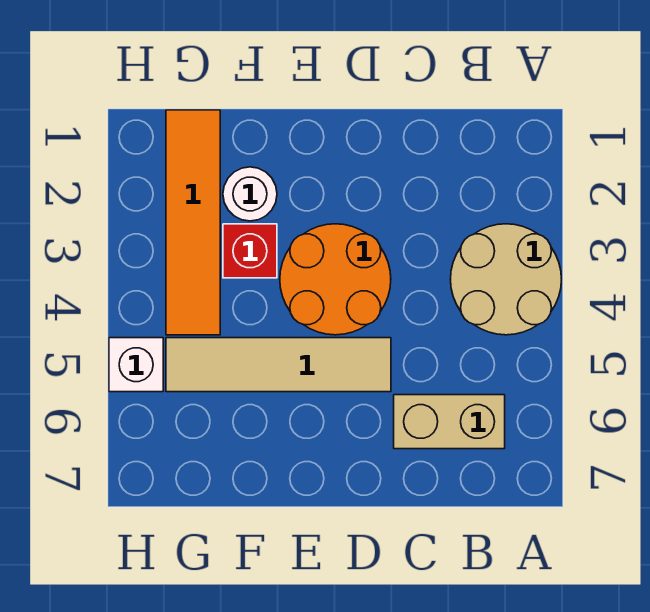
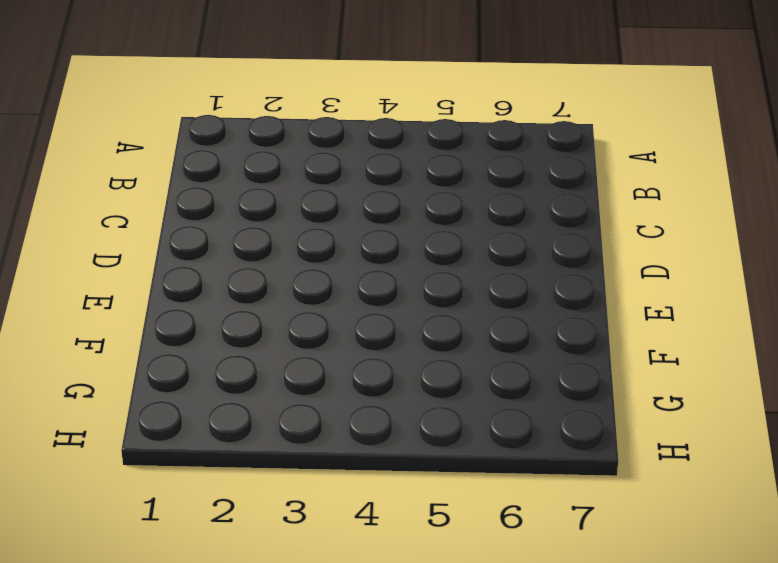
none -> tan 2x2 round brick [451,224,562,335]
none -> tan 1x2 brick [394,395,505,449]

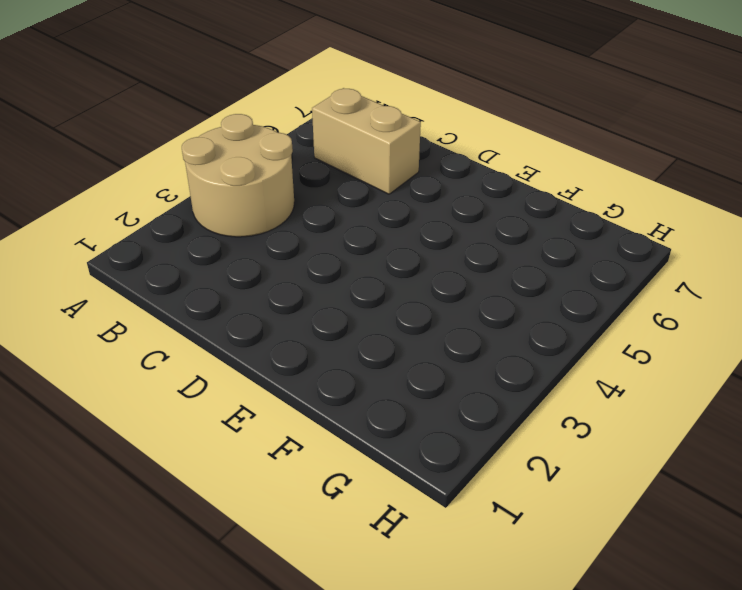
none -> orange 2x2 round brick [280,224,391,335]
none -> tan 1x4 tile [166,338,391,392]

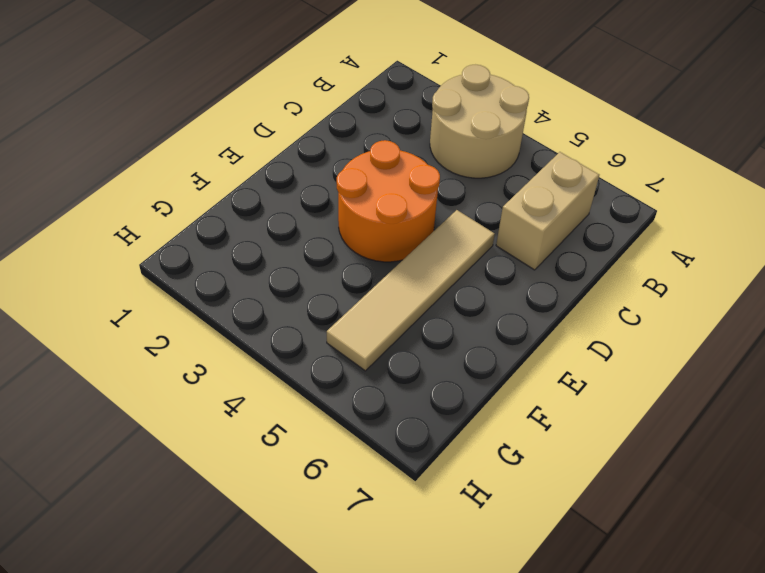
none -> white 1x1 round brick [223,167,277,221]
none -> red 1x1 brick [223,224,277,278]

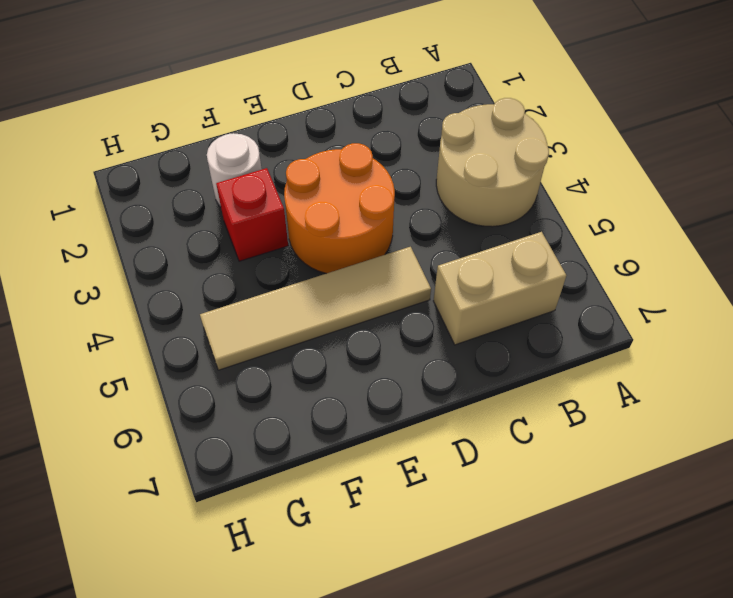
none -> orange 1x4 tile [166,110,220,335]
none -> white 1x1 brick [109,338,163,392]

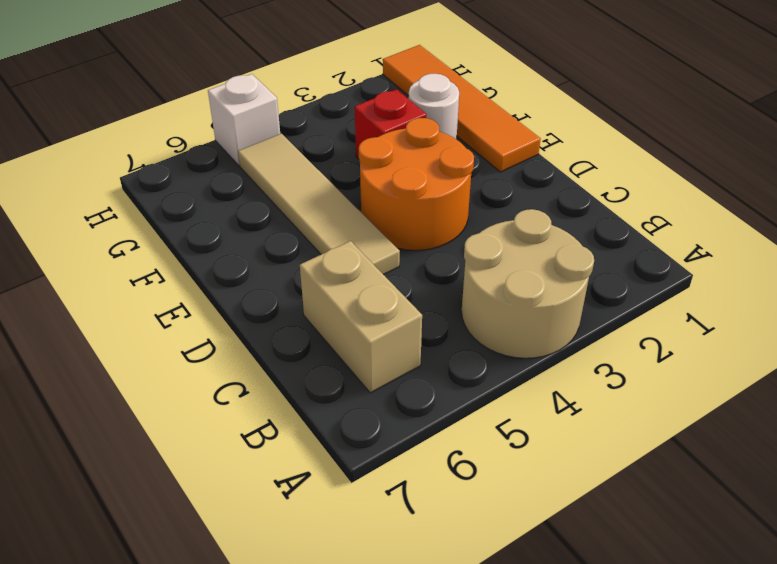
orange 1x4 tile [383,45,541,172] -> orange 1x4 tile turned to [166,110,220,335]

